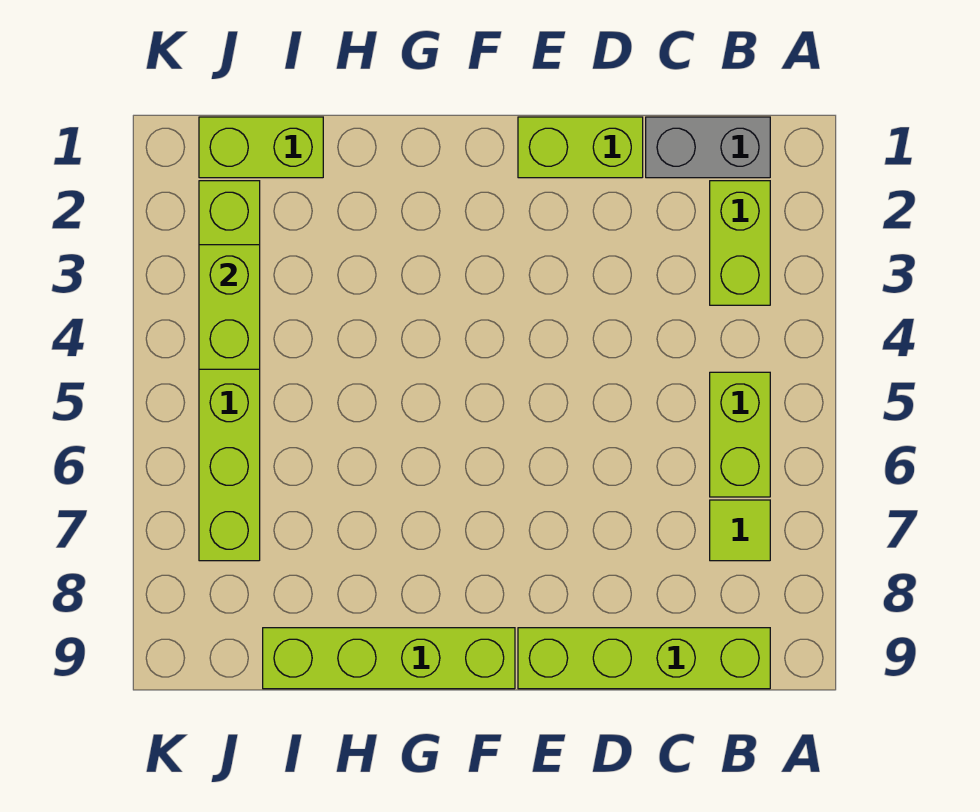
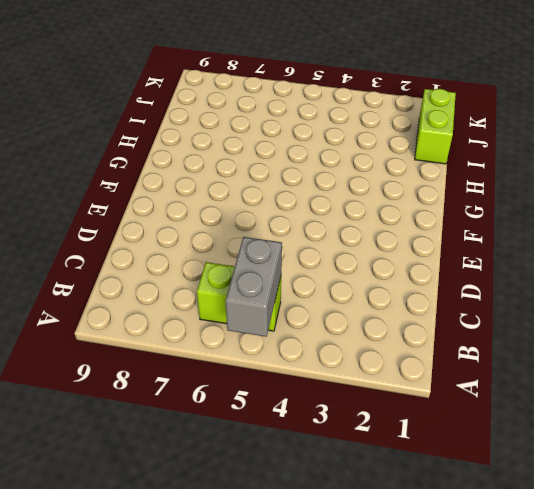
grey 1x2 brick [225,237,282,337] -> grey 1x2 brick moved to [646,117,770,178]
none -> lime 1x2 brick [710,181,770,305]
none -> lime 1x1 tile [710,500,770,561]

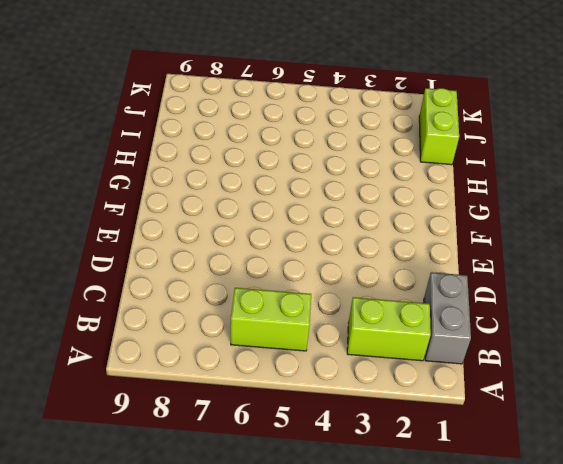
none -> lime 1x1 tile [710,500,770,561]
none -> lime 1x4 brick [518,628,770,689]

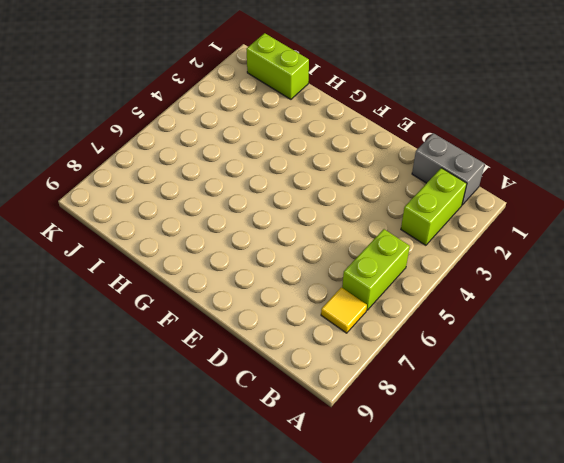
yellow 1x1 tile [321,287,367,333] -> lime 1x1 tile [710,500,770,561]
none -> lime 1x4 brick [518,628,770,689]
none -> lime 1x2 brick [518,117,643,178]

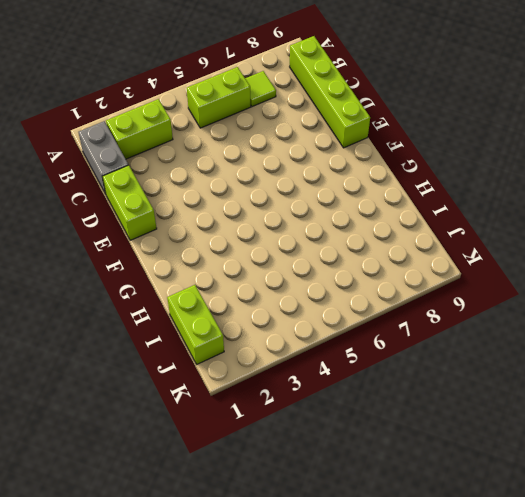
none -> lime 1x4 brick [263,628,515,689]
none -> lime 1x6 brick [199,181,260,561]

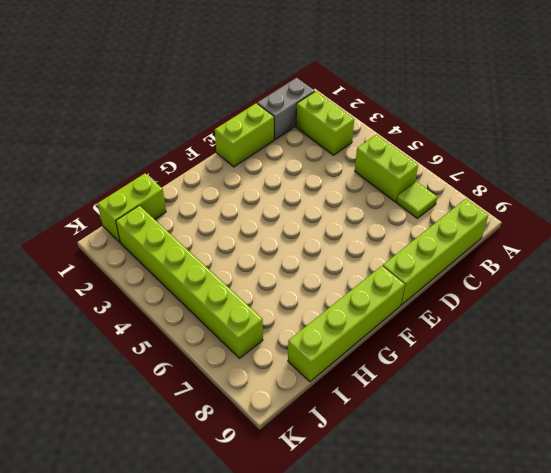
none -> lime 1x2 brick [199,245,260,369]

